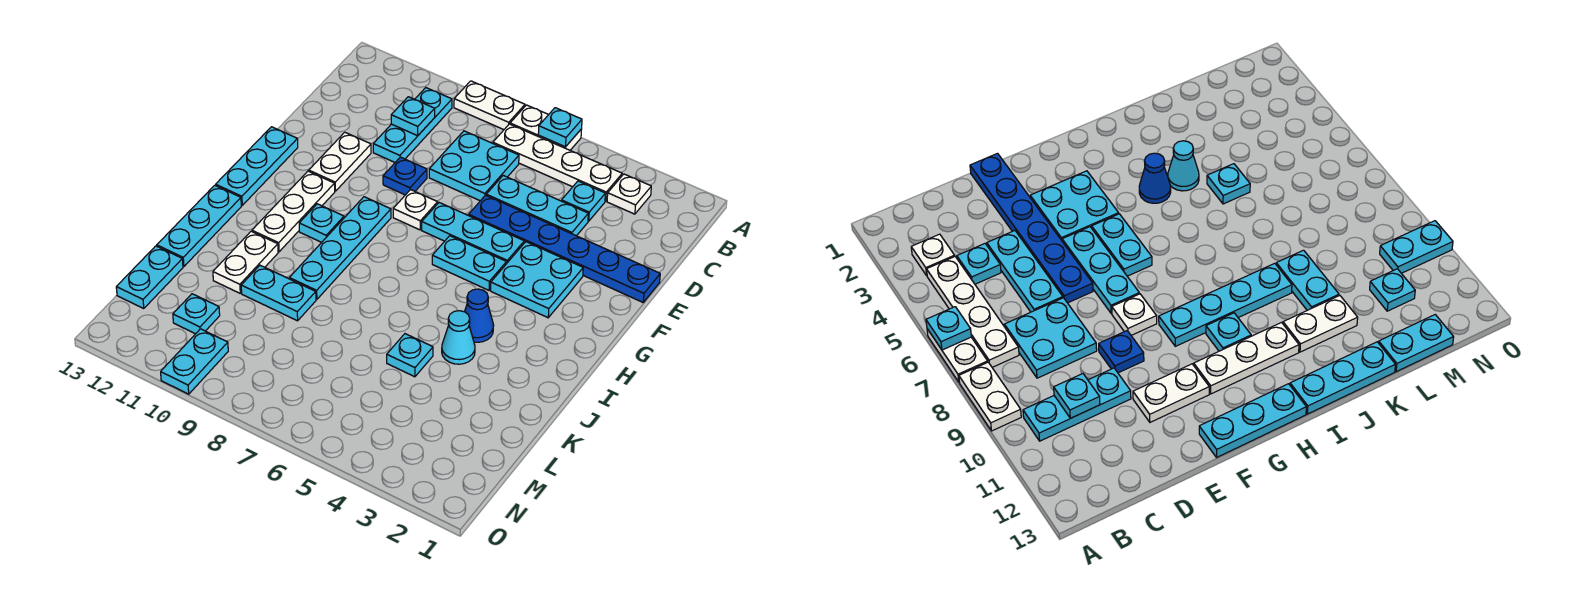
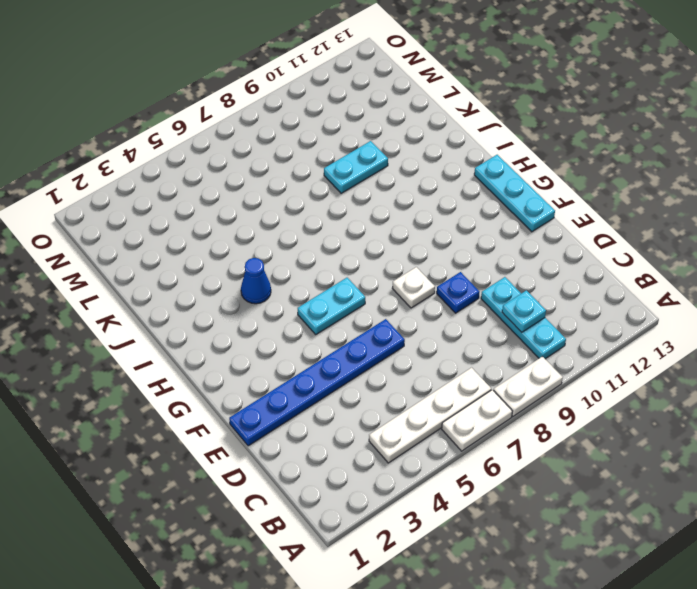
none -> white 1x1 plate [607,174,651,214]
none -> cyan 1x1 plate [561,181,605,221]
none -> cyan 2x2 plate [429,131,519,201]
none -> cyan 1x3 plate [486,175,588,236]

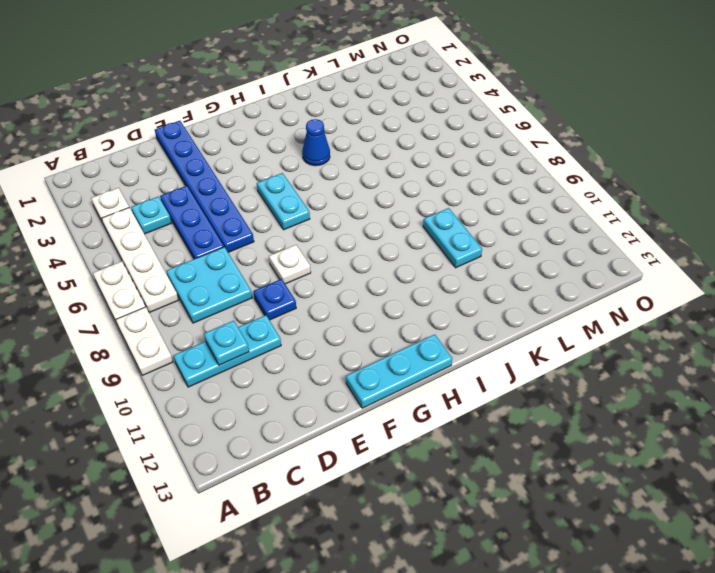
blue 1x3 plate [160,186,224,259] -> cyan 1x3 plate [486,175,588,236]
none -> white 1x2 plate [309,132,371,191]
none -> cyan 2x2 plate [491,242,583,318]
none -> cyan 1x3 plate [422,203,524,264]
none -> cyan 1x4 plate [289,197,391,299]

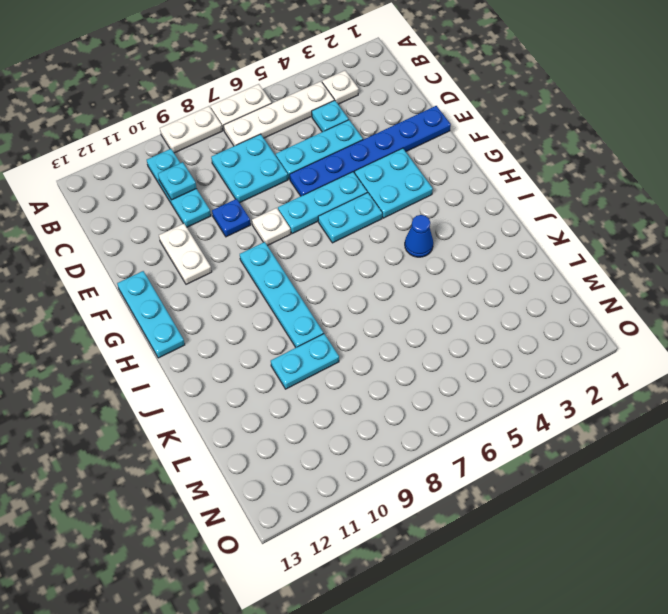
none -> white 1x3 plate [252,171,335,252]
none -> cyan 1x1 plate [299,204,344,242]
none -> cyan 1x3 plate [157,185,241,267]
none -> cyan 1x1 cone [442,311,475,364]

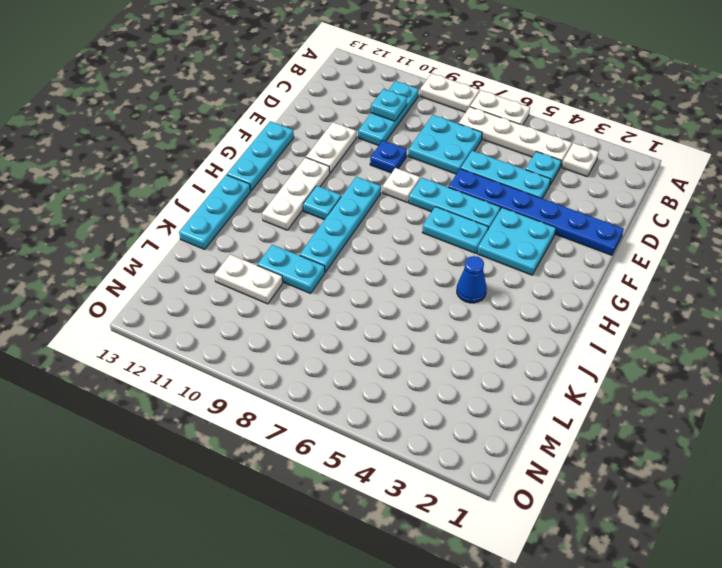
white 1x2 plate [215,254,283,304] -> white 1x2 plate turned to [213,231,278,293]
none -> cyan 1x1 cone [442,311,475,364]
none -> cyan 1x1 plate [387,334,433,377]
none -> cyan 1x2 plate [116,246,183,308]
none -> cyan 1x1 plate [173,294,220,334]

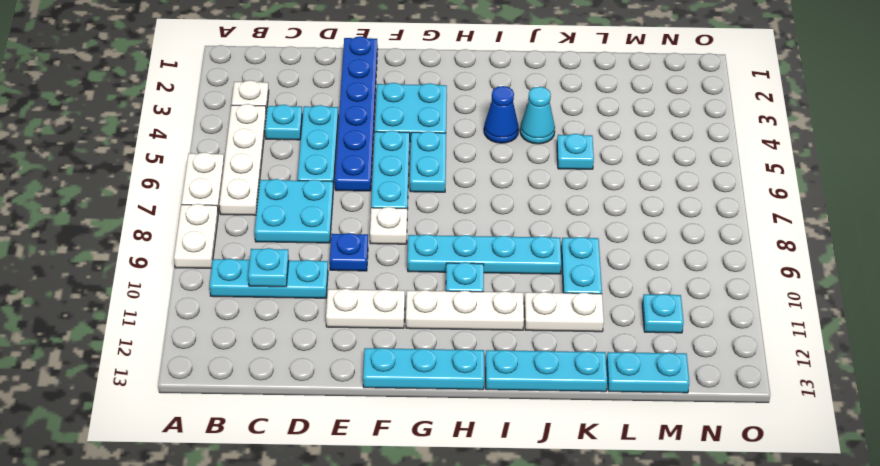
none -> cyan 1x2 plate [161,329,228,394]
none -> cyan 1x1 plate [538,108,582,147]

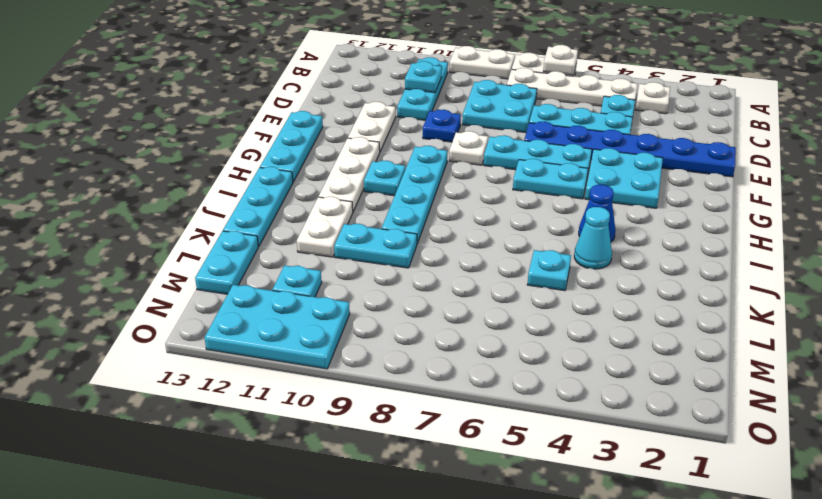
white 1x1 plate [543,45,578,75] -> cyan 1x1 plate [538,108,582,147]
cyan 2x3 plate [205,285,350,369] -> cyan 1x2 plate [161,329,228,394]

